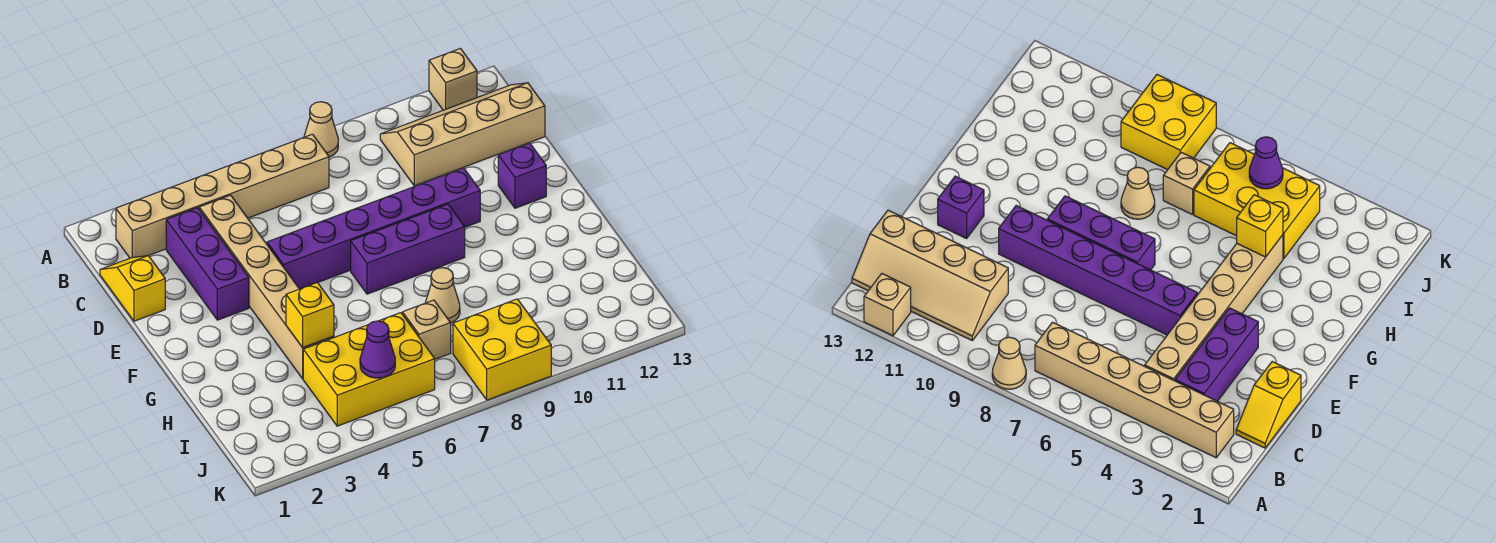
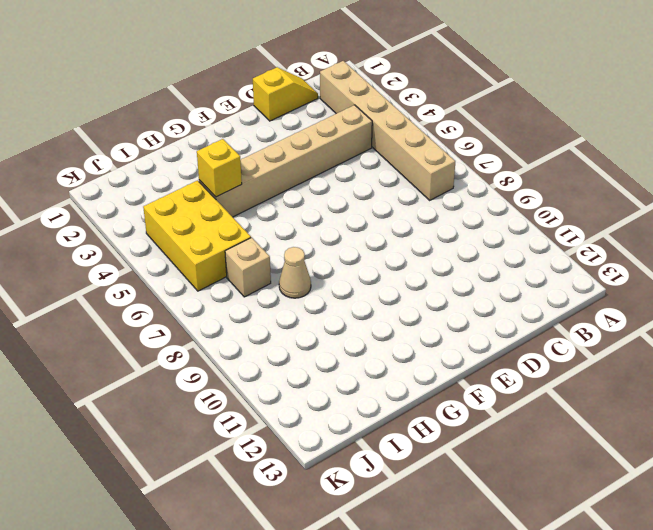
none -> tan 1x1 cone [304,102,338,157]
none -> tan 1x1 brick [429,49,477,110]
none -> tan 2x4 slope [380,83,545,186]

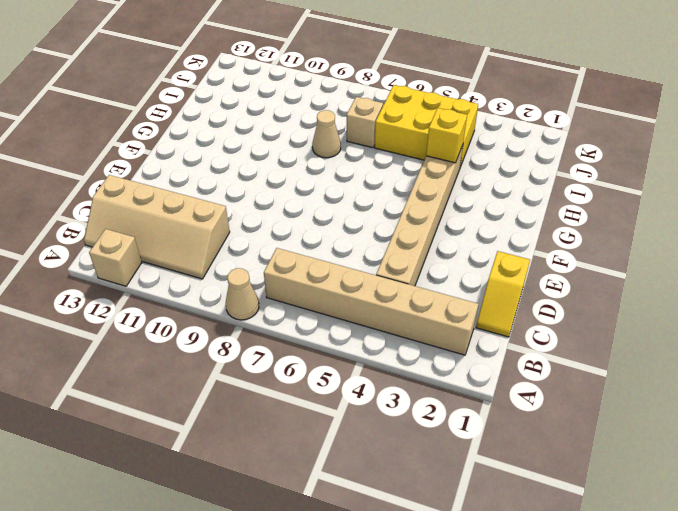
none -> purple 1x3 brick [166,208,249,320]
none -> purple 1x6 brick [267,168,480,289]
none -> purple 1x1 brick [498,143,546,208]

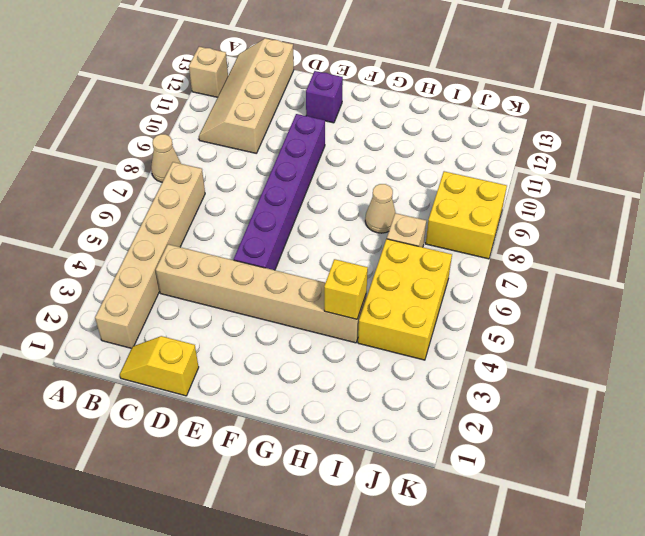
none -> purple 1x3 brick [166,208,249,320]
none -> purple 1x3 brick [351,204,465,294]
none -> purple 1x1 cone [360,321,395,378]

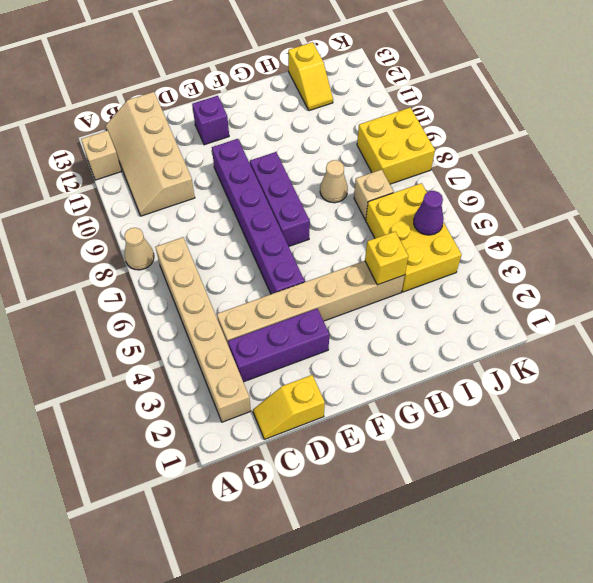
yellow 1x2 slope [288,42,333,111] -> none

